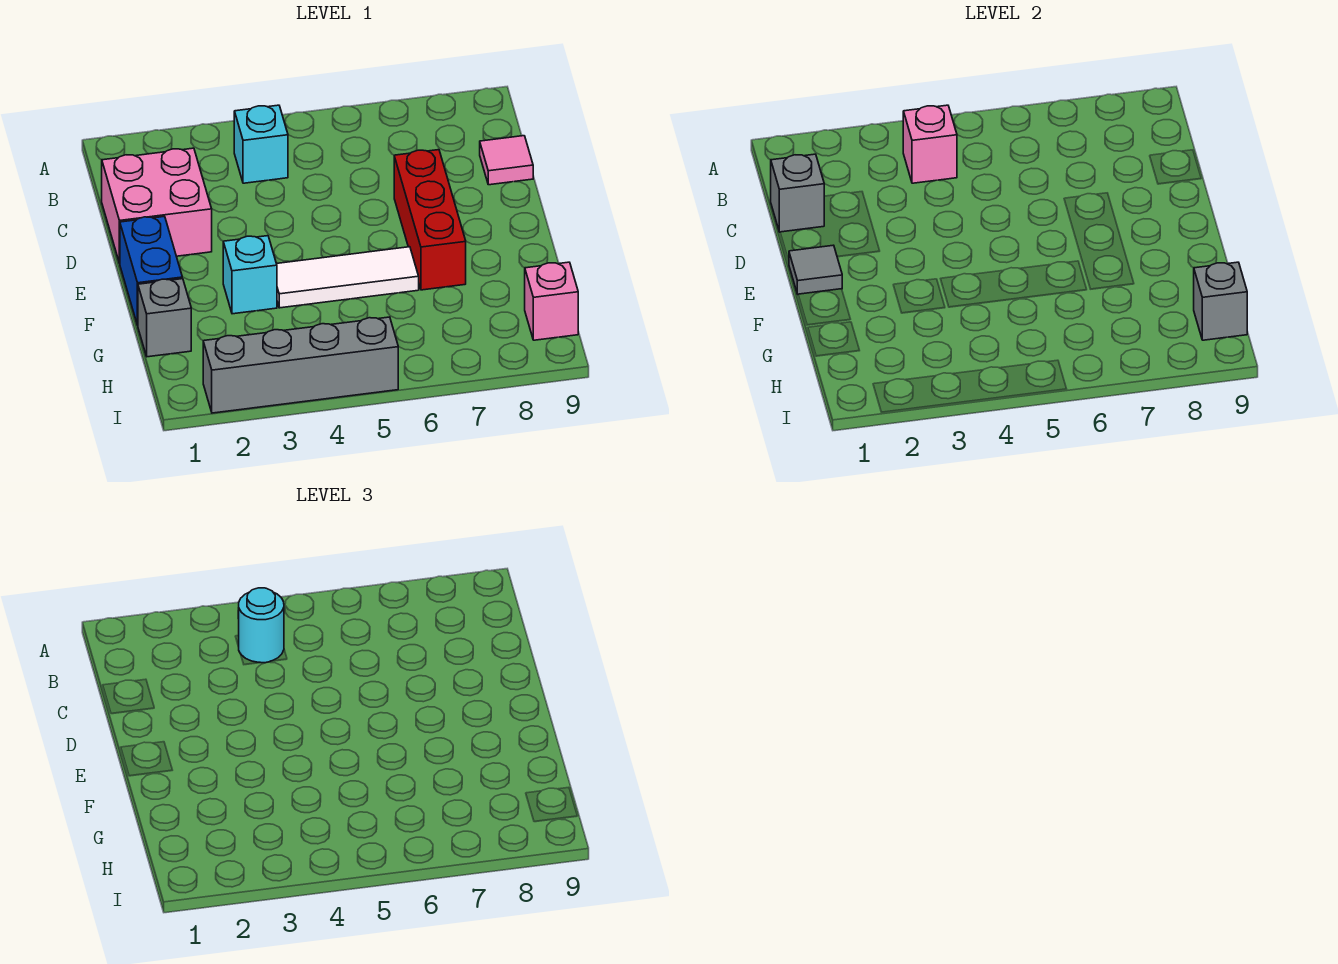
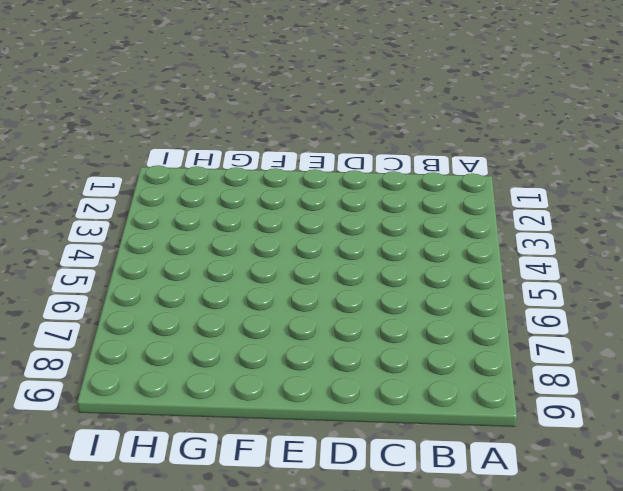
none -> cyan 1x1 brick [234,105,288,183]
none -> pink 2x2 brick [102,148,212,263]
none -> pink 1x1 tile [480,136,533,185]

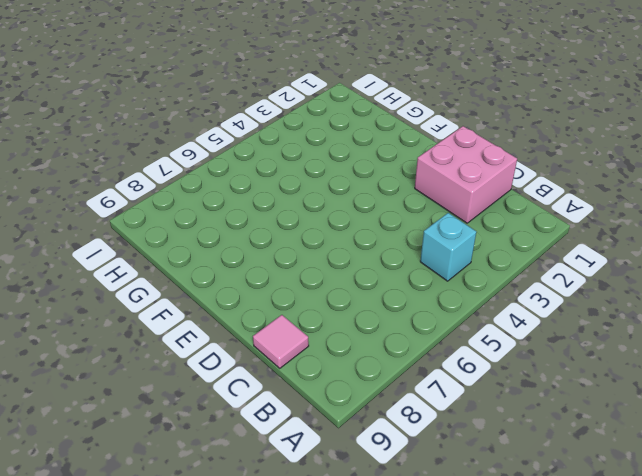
none -> red 1x3 brick [394,150,466,290]
none -> blue 1x2 brick [120,216,182,325]
none -> cyan 1x1 brick [223,236,277,314]

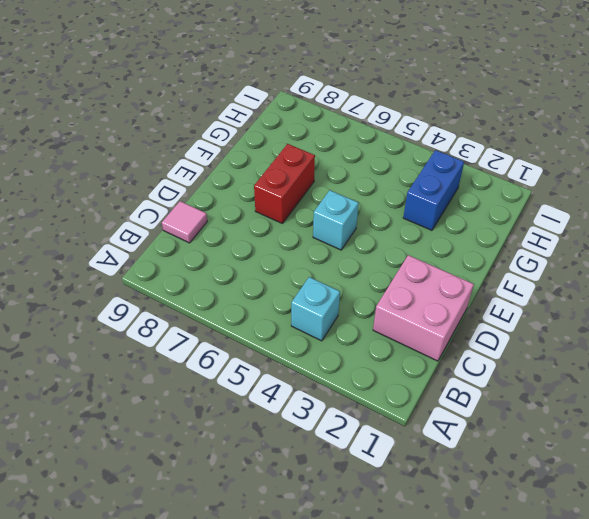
cyan 1x1 brick [313,190,359,250] -> cyan 1x1 brick moved to [223,236,277,314]
red 1x2 brick [254,144,315,223] -> red 1x3 brick [394,150,466,290]
blue 1x2 brick [403,150,464,230] -> blue 1x2 brick moved to [120,216,182,325]
none -> white 1x3 tile [277,247,419,308]
none -> grey 1x1 brick [138,279,191,357]
none -> pink 1x1 brick [525,262,578,340]

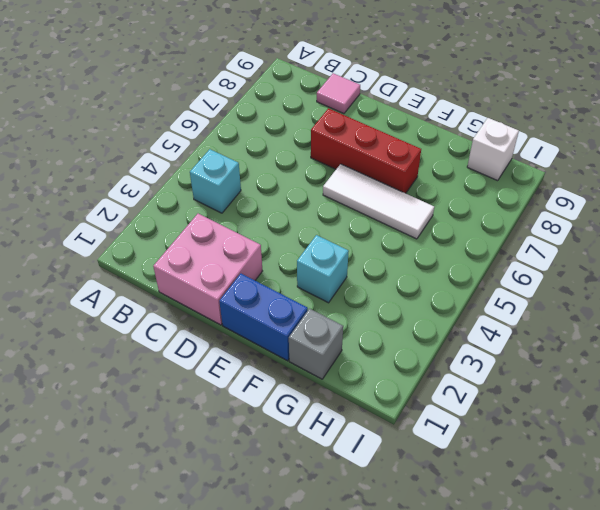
white 1x3 tile [323,164,434,239] -> white 1x3 tile turned to [277,247,419,308]
white 1x1 brick [467,118,519,181] -> pink 1x1 brick [525,262,578,340]
none -> grey 1x4 brick [203,317,398,413]
none -> pink 1x1 brick [903,105,957,183]
none -> grey 1x1 brick [771,154,824,232]

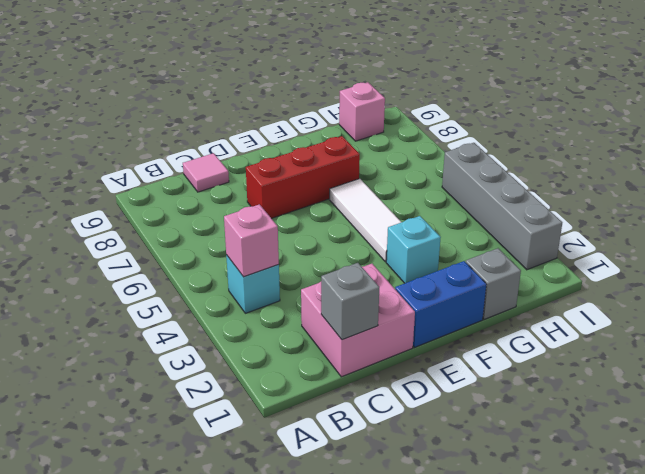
none -> grey 1x1 tile [789,245,842,294]
none -> grey 1x1 brick [1194,262,1247,340]
none -> cyan 1x1 round brick [238,588,284,663]

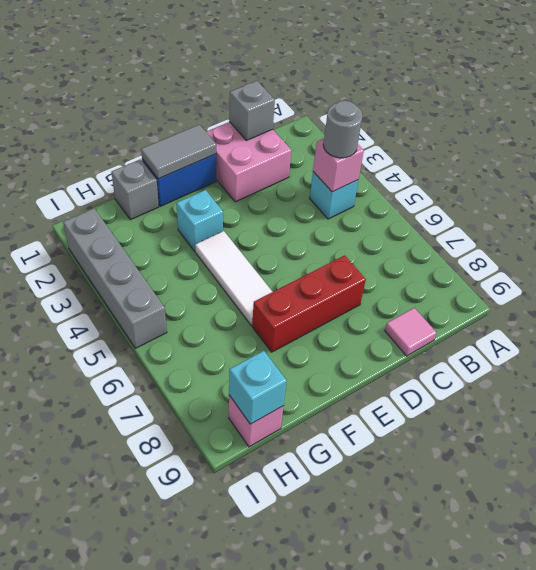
grey 1x1 round brick [323,101,363,158] -> cyan 1x1 round brick [238,588,284,663]
grey 1x2 tile [141,125,216,179] -> grey 1x1 tile [789,245,842,294]
cyan 1x1 brick [229,351,287,424] -> grey 1x1 brick [1194,262,1247,340]

